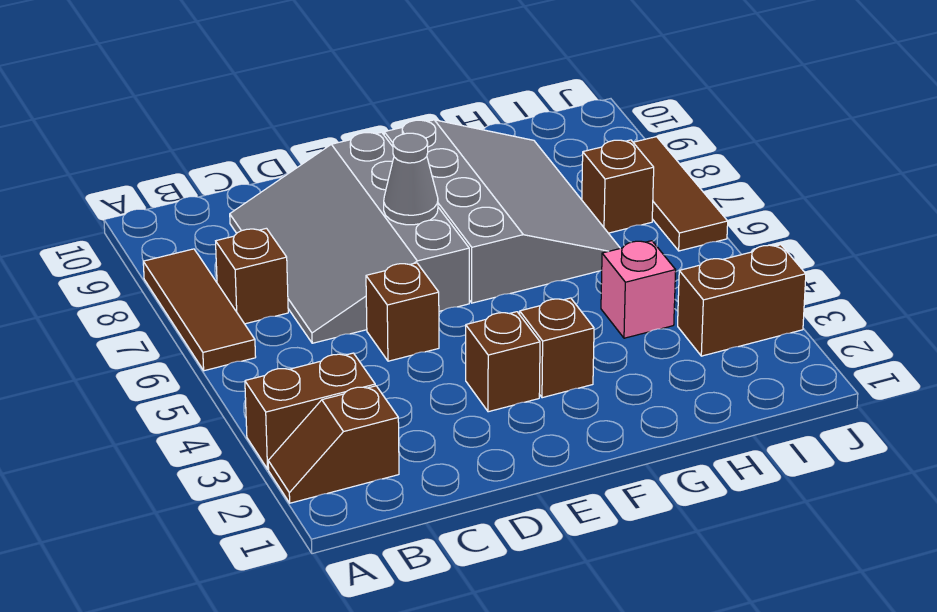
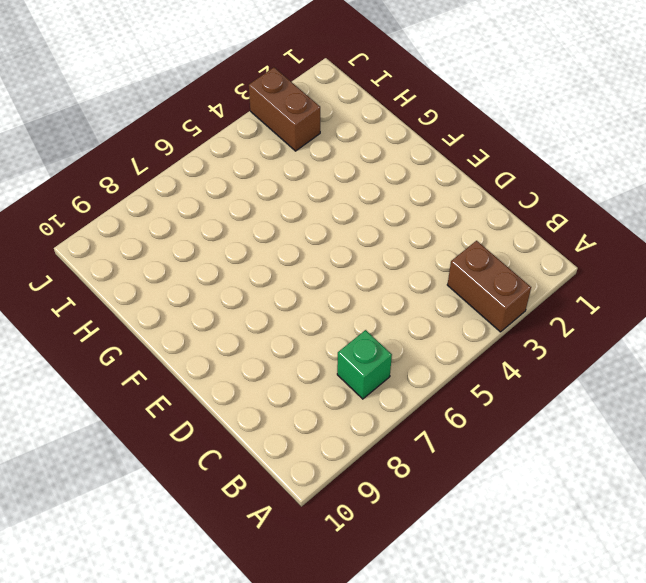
green 1x1 brick [337,330,392,399] -> brown 1x1 brick [216,228,288,324]
none -> brown 1x2 slope [268,386,399,503]
none -> brown 1x3 tile [143,249,256,371]
none -> grey 3x4 slope [230,132,469,343]

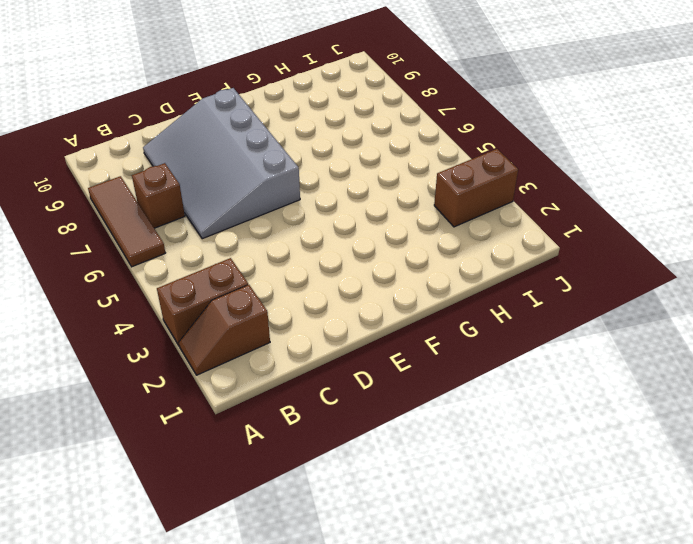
none -> brown 1x1 brick [366,263,439,361]
none -> brown 1x1 brick [466,312,540,412]
none -> brown 1x1 brick [520,298,594,398]

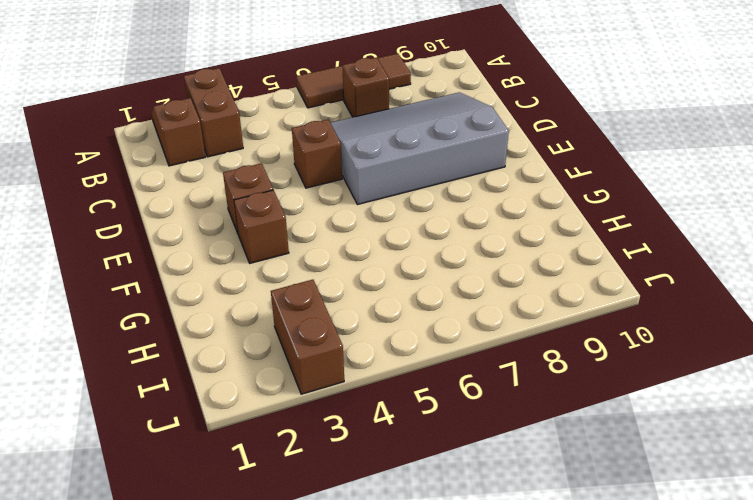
none -> grey 3x4 slope [384,120,620,303]
none -> pink 1x1 brick [601,241,676,338]
none -> brown 1x1 brick [582,140,654,233]

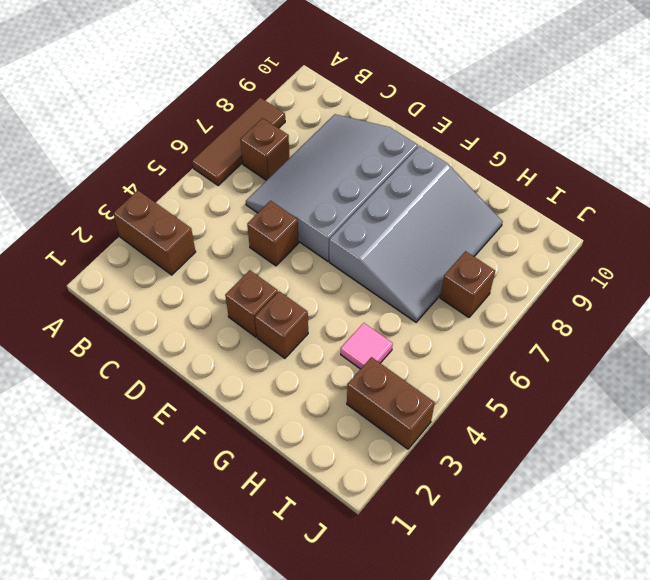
pink 1x1 tile [341,323,393,369] -> pink 1x1 brick [601,241,676,338]
none -> brown 1x2 slope [268,386,399,503]
none -> brown 1x3 tile [633,137,728,251]
none -> grey 1x1 cone [384,133,438,225]

